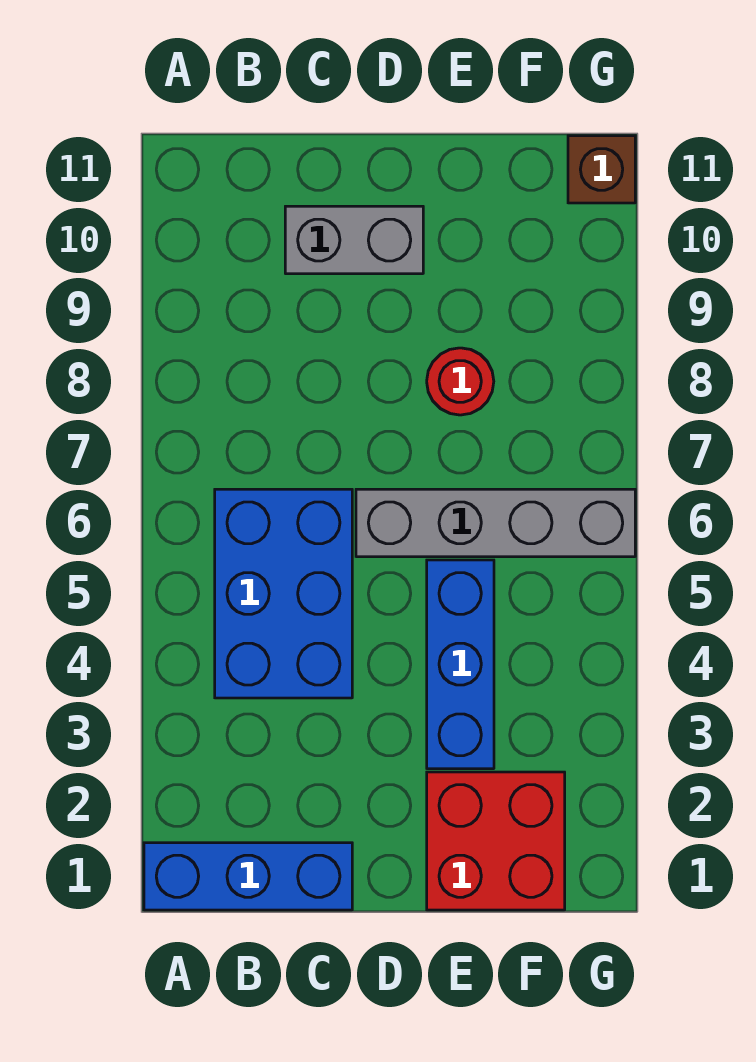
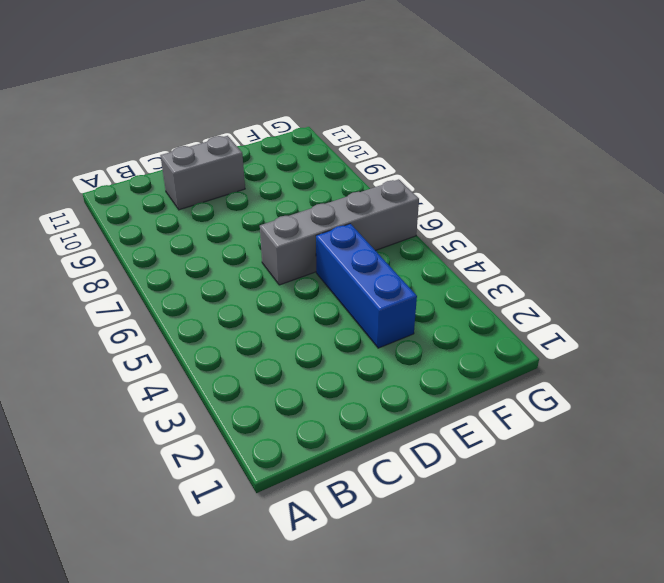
none -> blue 1x3 brick [144,843,352,910]
none -> blue 2x3 brick [215,489,352,698]

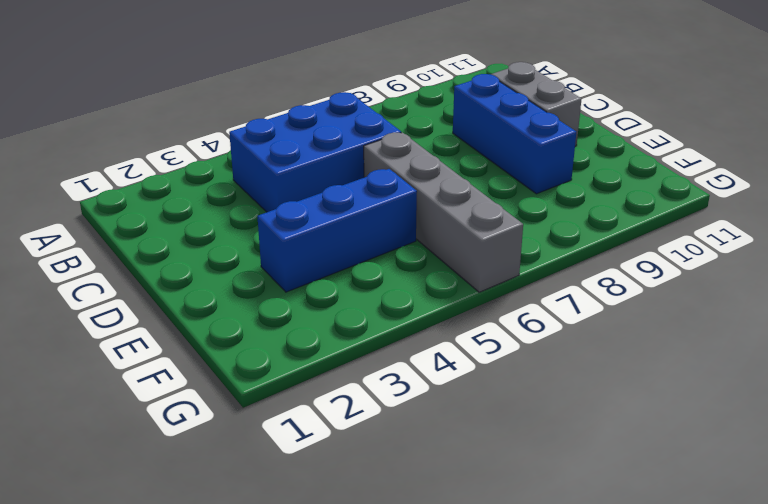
blue 1x3 brick [453,74,576,194] -> blue 1x3 brick moved to [144,843,352,910]
none -> red 2x2 brick [427,772,565,910]
none -> red 1x1 round brick [427,348,494,415]

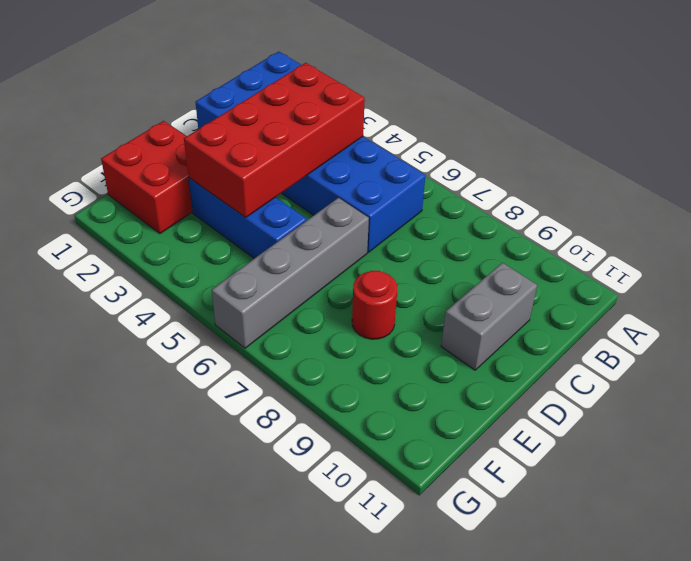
red 2x4 brick [184,63,365,218] -> none
none -> brown 1x1 brick [568,136,635,203]

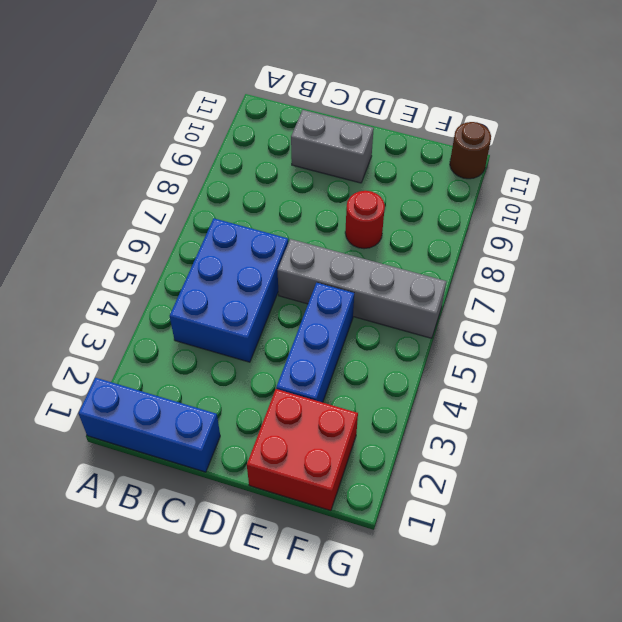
brown 1x1 round brick [450,122,491,179] -> brown 1x1 brick [568,136,635,203]

